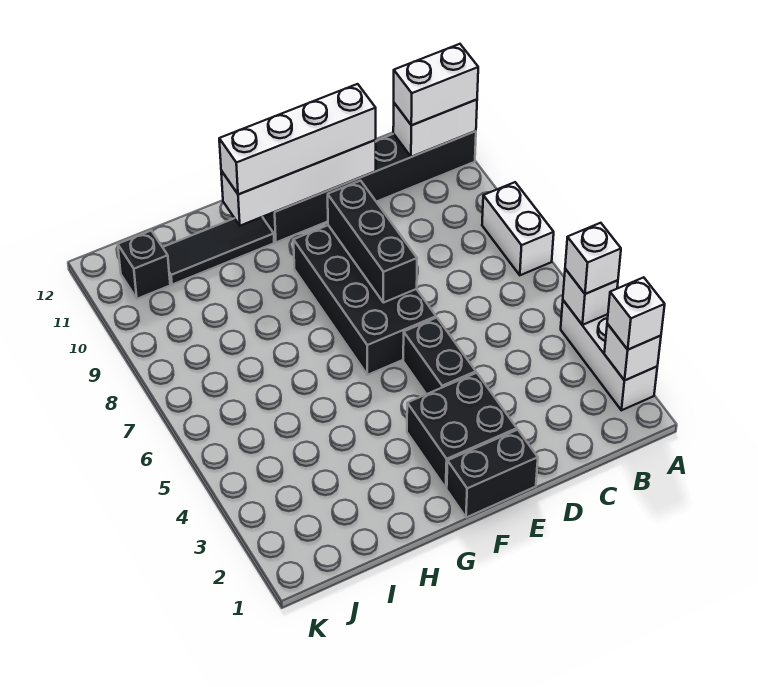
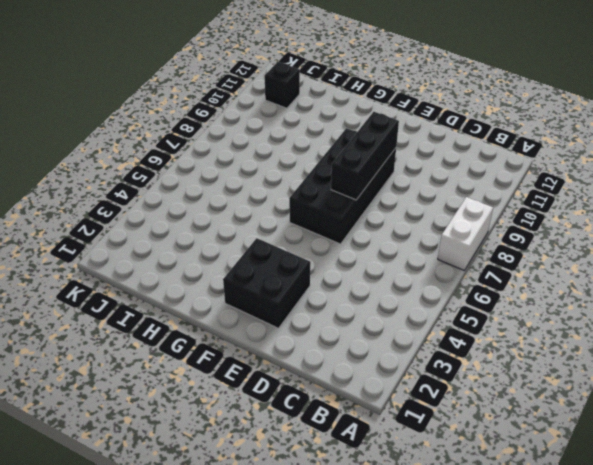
none -> white 1x3 brick [561,300,657,410]
none -> black 1x6 brick [263,131,476,242]
none -> black 1x2 brick [447,430,538,518]

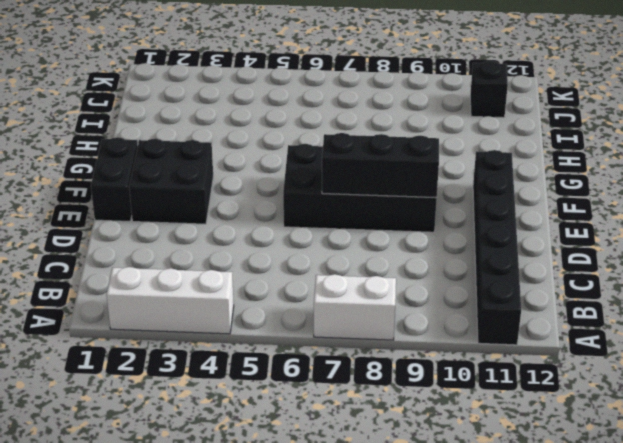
none -> black 1x2 brick [403,318,476,394]
none -> black 1x3 tile [163,217,274,285]
none -> white 1x1 brick [604,324,661,380]

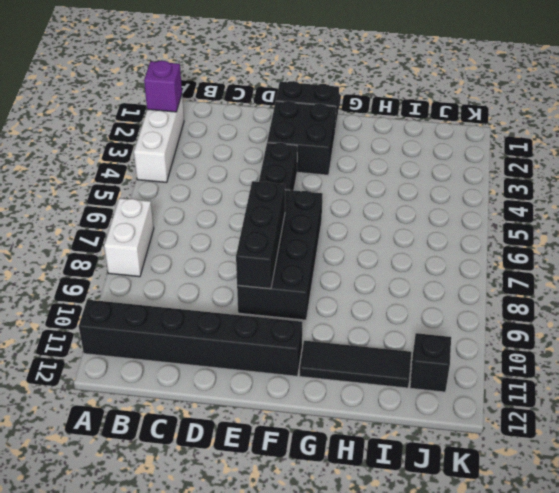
purple 1x1 brick [144,61,182,112] -> white 1x1 brick [604,324,661,380]
none -> white 1x1 brick [563,269,618,325]
none -> white 1x2 brick [393,100,477,157]
none -> white 1x4 brick [221,140,376,226]

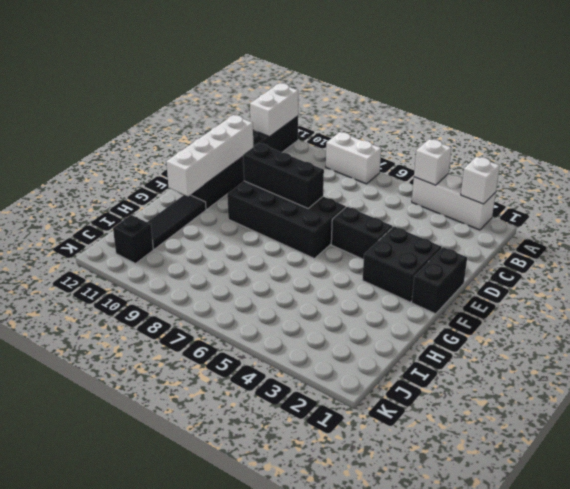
none -> white 1x1 brick [607,277,665,350]
none -> white 1x1 brick [565,223,621,294]
none -> white 1x2 brick [394,44,478,125]

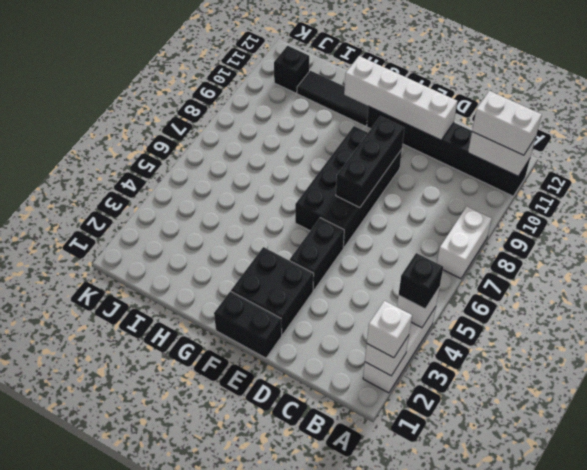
black 1x1 brick [399,253,443,309] -> white 1x1 brick [565,223,621,294]
none -> white 1x4 brick [219,84,376,195]

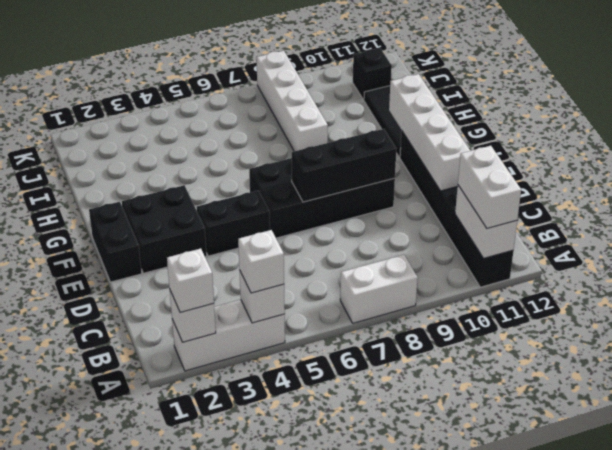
white 1x4 brick [257,51,328,151] -> white 1x4 brick moved to [219,84,376,195]

